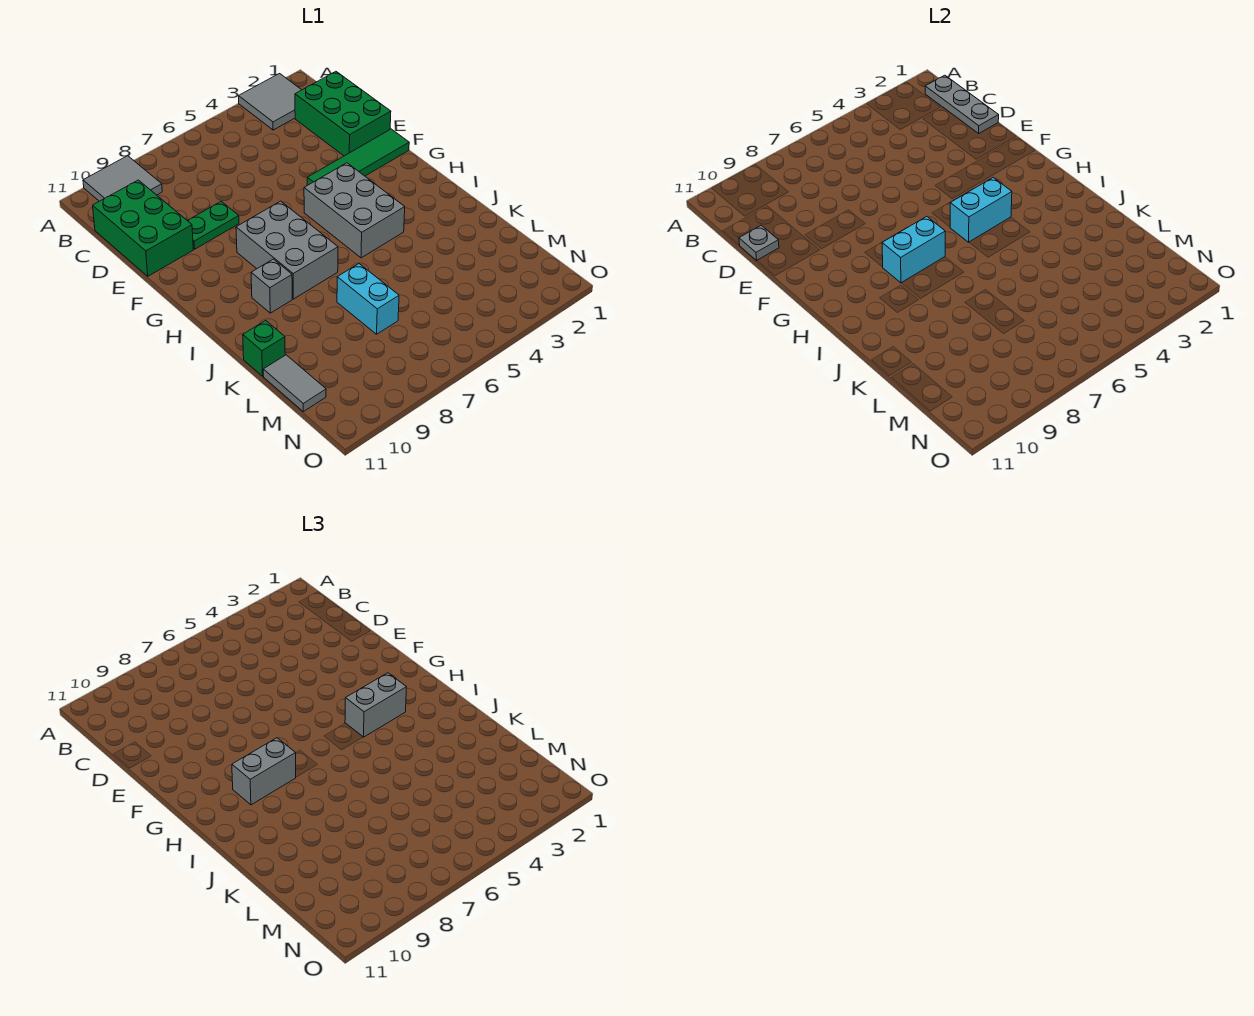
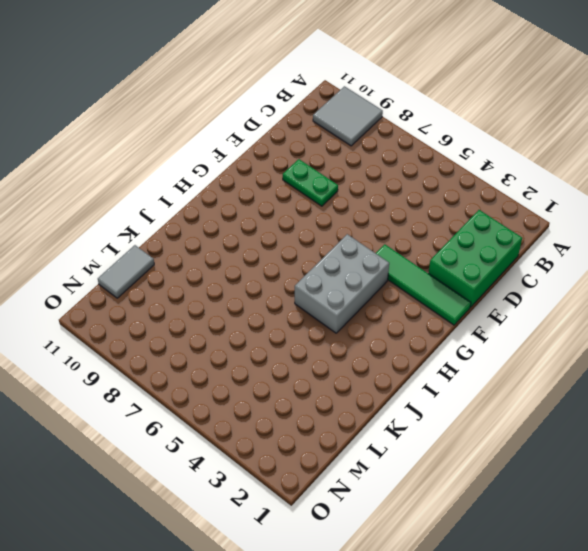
none -> grey 2x2 tile [239,74,301,130]
none -> green 2x3 brick [93,180,193,276]
none -> grey 2x3 brick [236,201,338,299]

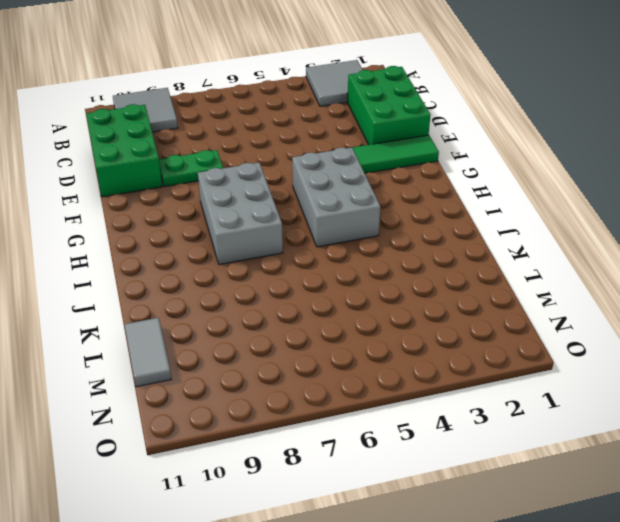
none -> grey 1x1 brick [251,259,292,313]
none -> cyan 1x2 brick [337,264,399,334]
none -> green 1x1 brick [243,321,285,376]

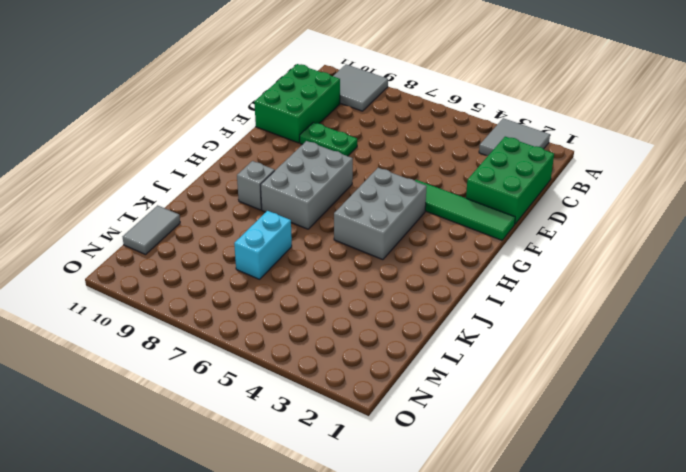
none -> green 1x1 brick [243,321,285,376]
none -> grey 1x3 plate [925,75,999,133]
none -> grey 1x1 plate [739,225,779,260]

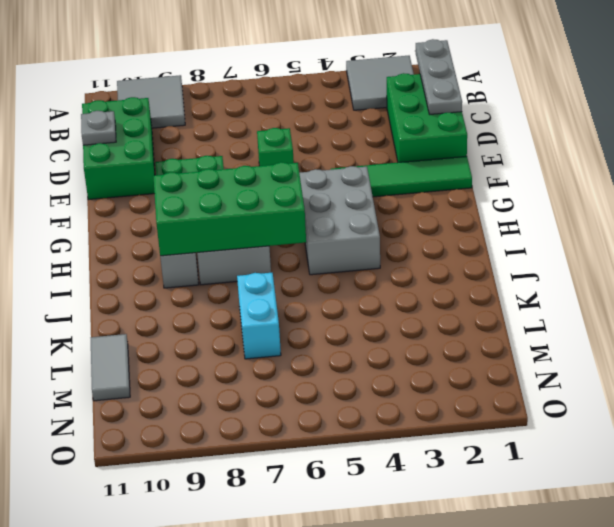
green 1x1 brick [257,128,294,166] -> green 1x1 brick moved to [243,321,285,376]
green 2x4 brick [153,162,306,256] -> cyan 1x2 brick [882,216,945,283]
none -> cyan 1x2 brick [950,177,1012,242]
none -> grey 1x2 brick [345,673,407,737]
none -> grey 1x2 brick [232,738,296,805]

